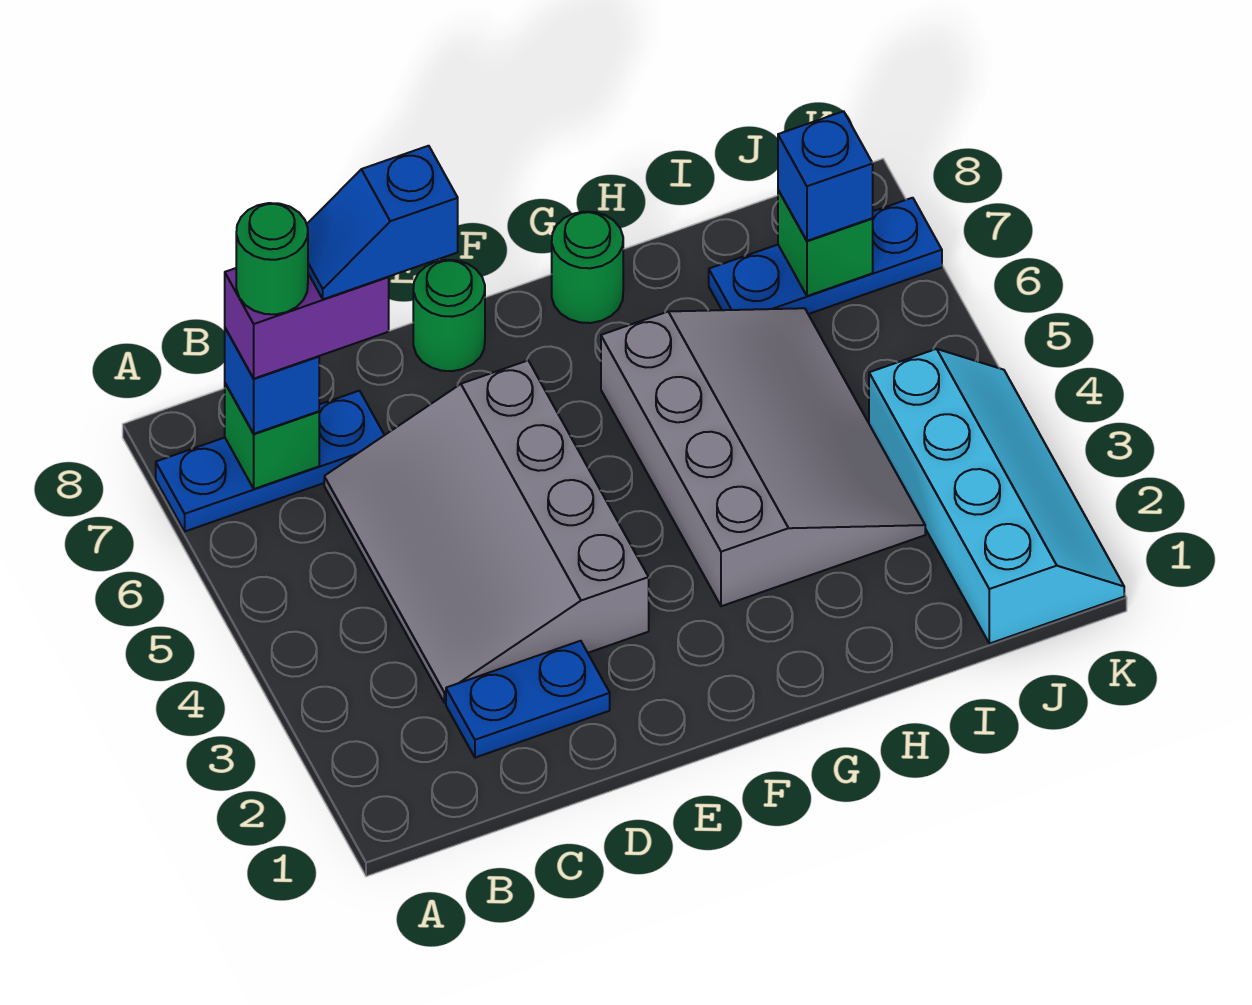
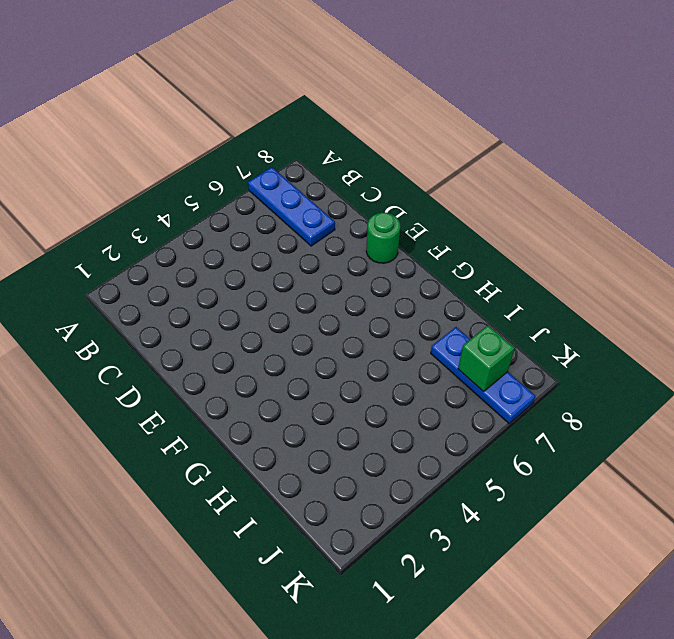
none -> blue 1x2 plate [446,641,610,758]
none -> grey 3x4 slope [324,361,649,703]
none -> grey 3x4 slope [601,308,925,606]

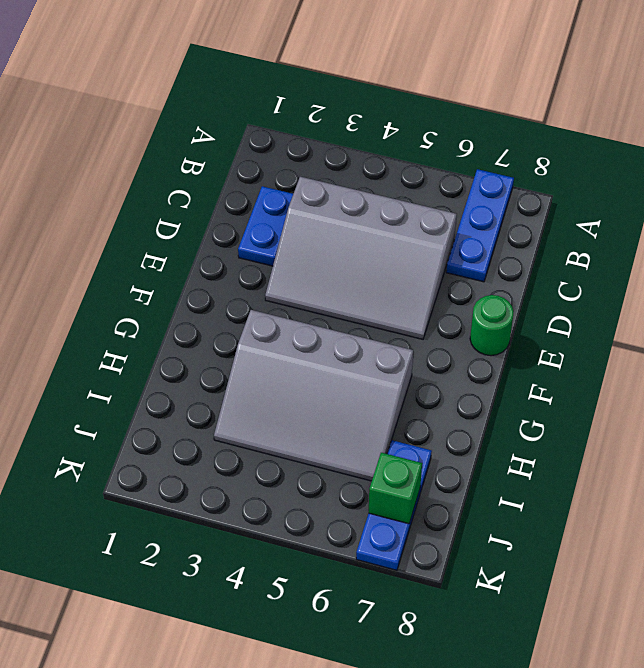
grey 3x4 slope [265,177,457,339] -> grey 3x4 slope turned to [324,361,649,703]
none -> green 1x1 round brick [552,212,623,323]
none -> cyan 2x4 slope [869,349,1124,644]
none -> green 1x1 brick [225,384,319,489]

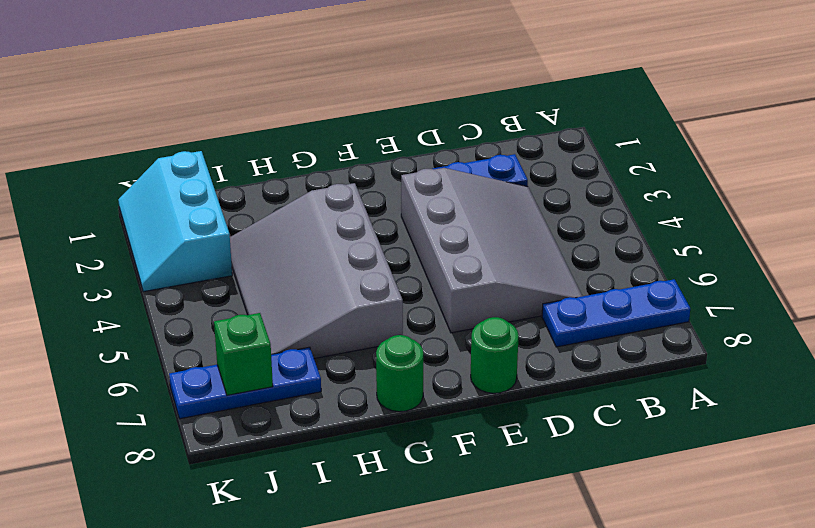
cyan 2x3 slope [118,151,232,292] -> cyan 2x4 slope [869,349,1124,644]
none -> green 1x1 brick [225,384,319,489]
none -> blue 1x1 brick [225,328,319,434]
none -> blue 1x1 brick [778,111,873,241]

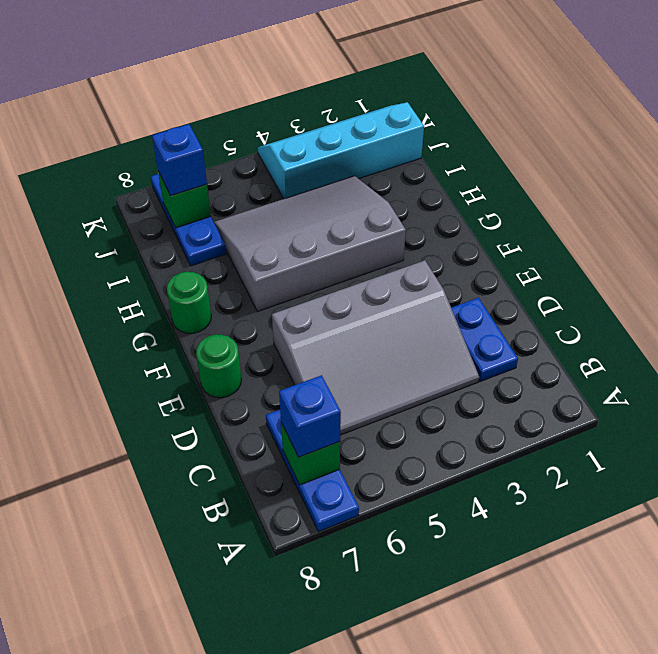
none -> purple 1x2 brick [225,268,389,379]
none -> green 1x1 round brick [236,203,308,314]
none -> blue 1x2 slope [307,146,458,299]

